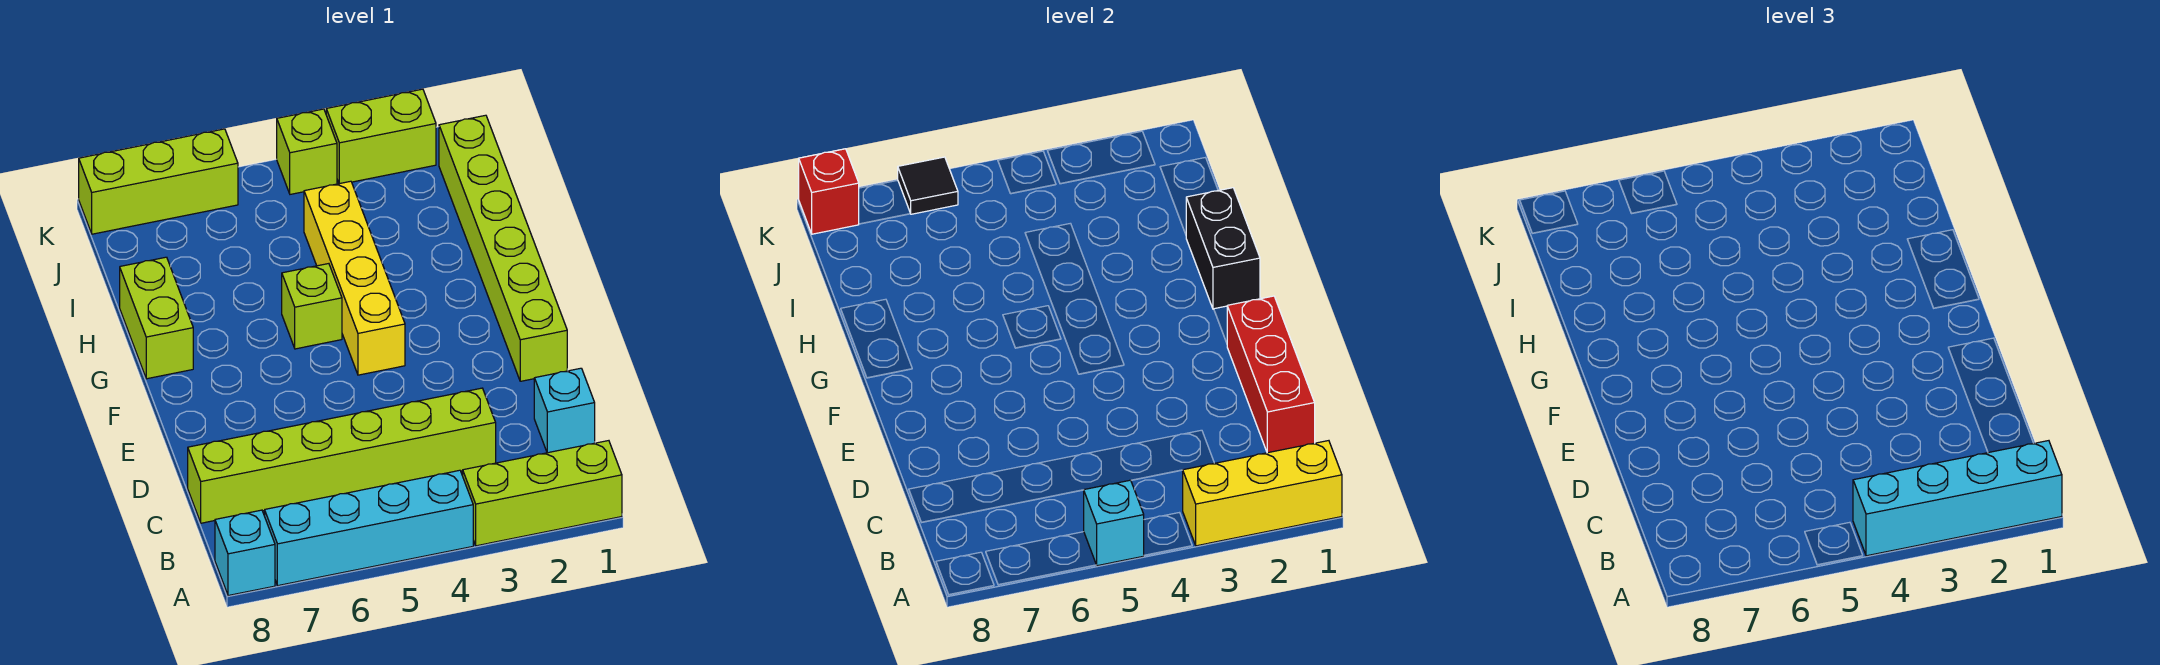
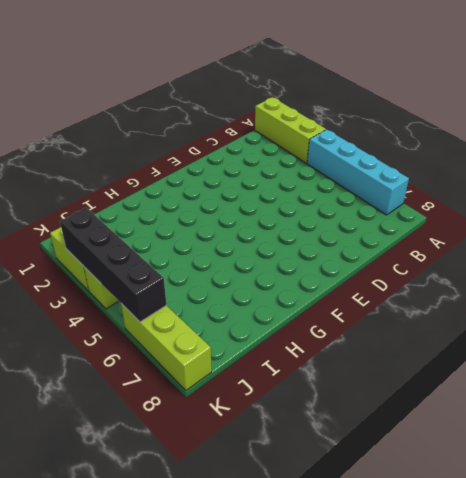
black 1x4 brick [60,208,166,322] -> black 1x1 tile [898,157,958,214]
none -> cyan 1x1 brick [215,510,275,596]
none -> cyan 1x1 brick [534,368,595,453]
none -> lime 1x6 brick [188,388,496,523]

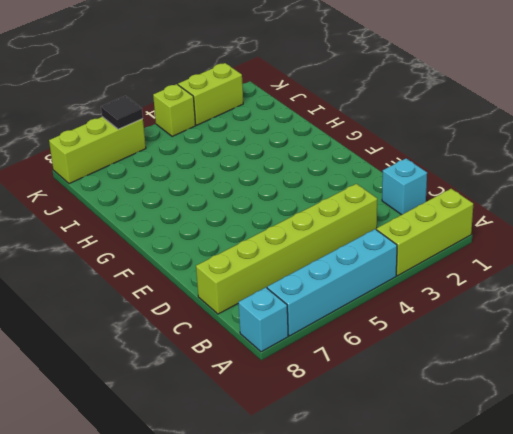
none -> lime 1x6 brick [439,115,567,381]
none -> yellow 1x4 brick [304,181,405,375]
none -> lime 1x1 brick [282,264,342,349]

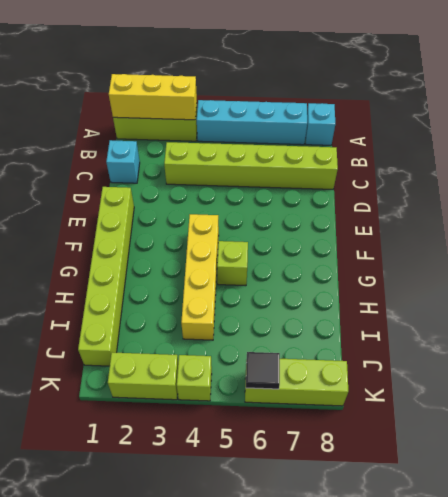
none -> lime 1x2 brick [120,257,193,379]
none -> cyan 1x1 brick [1084,480,1144,566]
none -> red 1x3 brick [1227,296,1315,453]

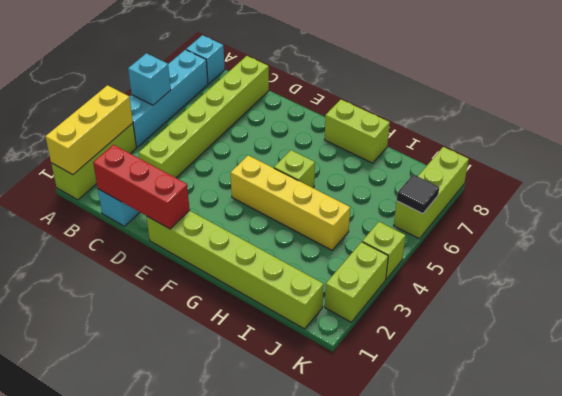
none -> black 1x2 brick [1186,188,1260,309]
none -> red 1x1 brick [799,149,859,234]
none -> cyan 1x4 brick [1853,441,2062,556]

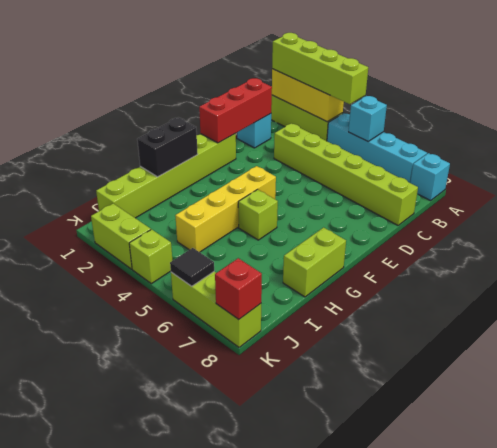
lime 1x4 brick [272,33,368,104] -> cyan 1x4 brick [1853,441,2062,556]

